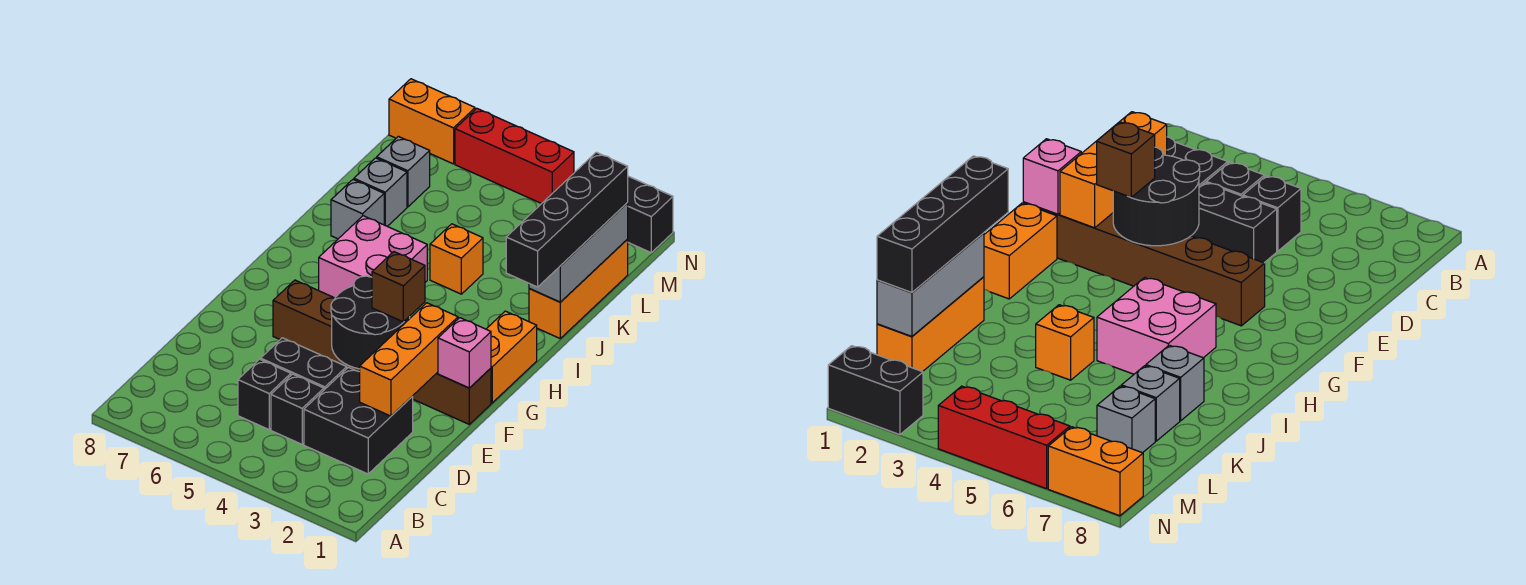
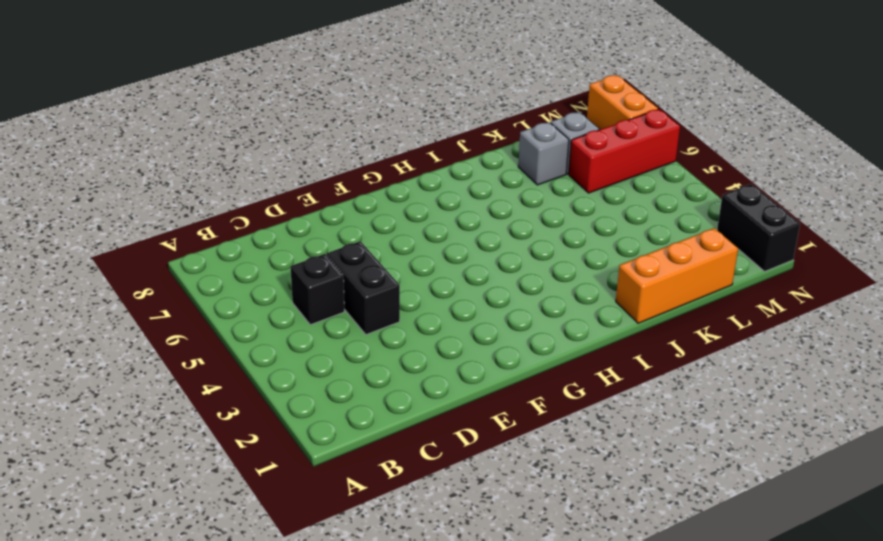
red 1x3 brick [569,109,680,193] -> red 1x3 brick turned to [455,108,574,204]
none -> black 2x2 brick [304,367,413,474]
none -> black 1x1 brick [271,374,324,444]
none -> brown 1x6 brick [273,280,491,424]

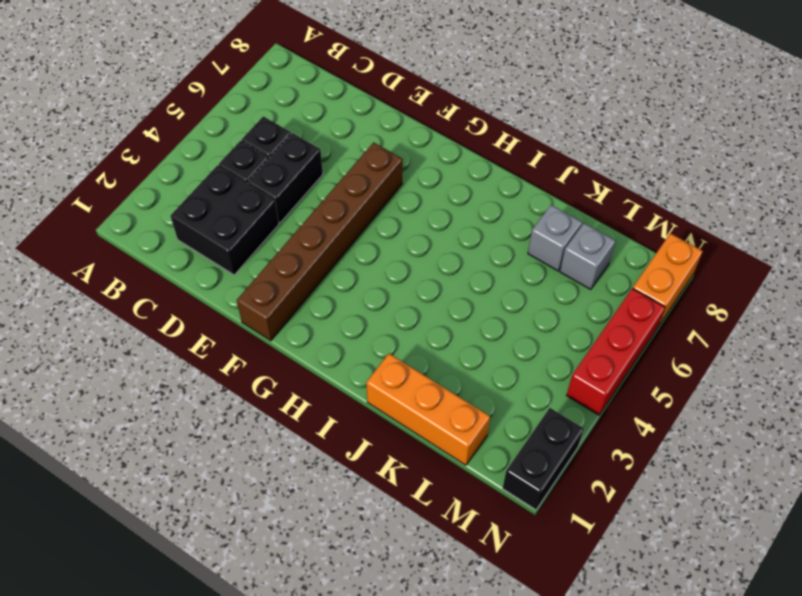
none -> orange 1x2 brick [486,311,537,403]
none -> pink 2x2 brick [319,216,427,298]
none -> orange 1x1 brick [430,224,483,294]

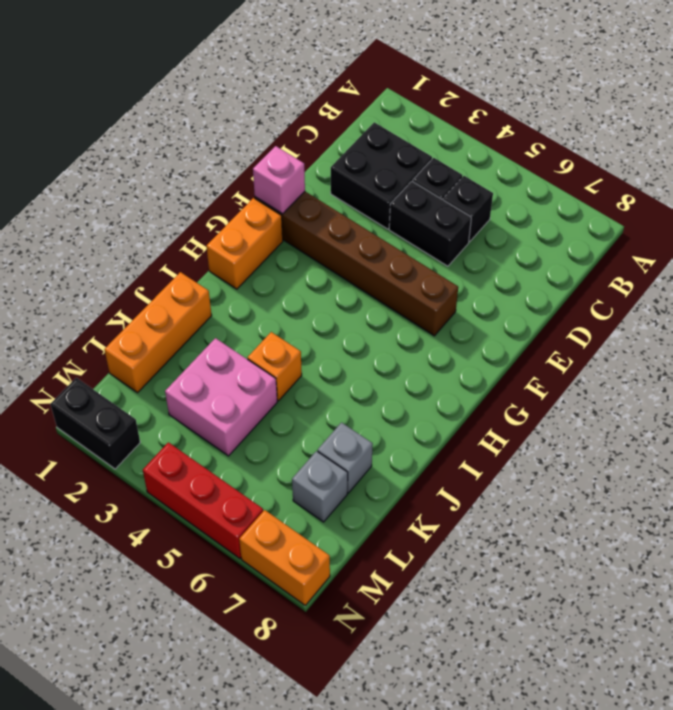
pink 2x2 brick [165,338,277,456] -> pink 2x2 brick moved to [319,216,427,298]
none -> grey 1x1 brick [331,180,384,239]
none -> orange 1x3 brick [360,303,458,416]
none -> black 2x2 round brick [331,276,410,369]

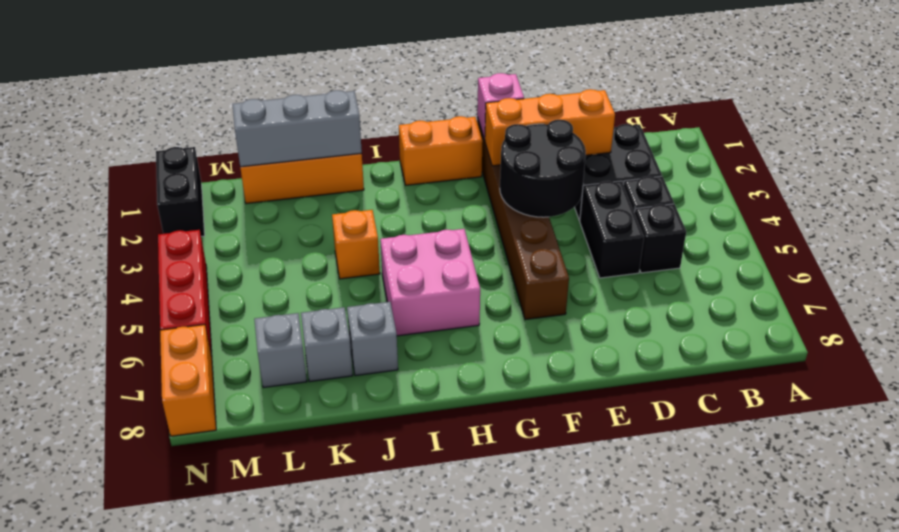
none -> brown 1x1 brick [372,252,425,322]
none -> black 1x4 brick [506,152,628,287]

